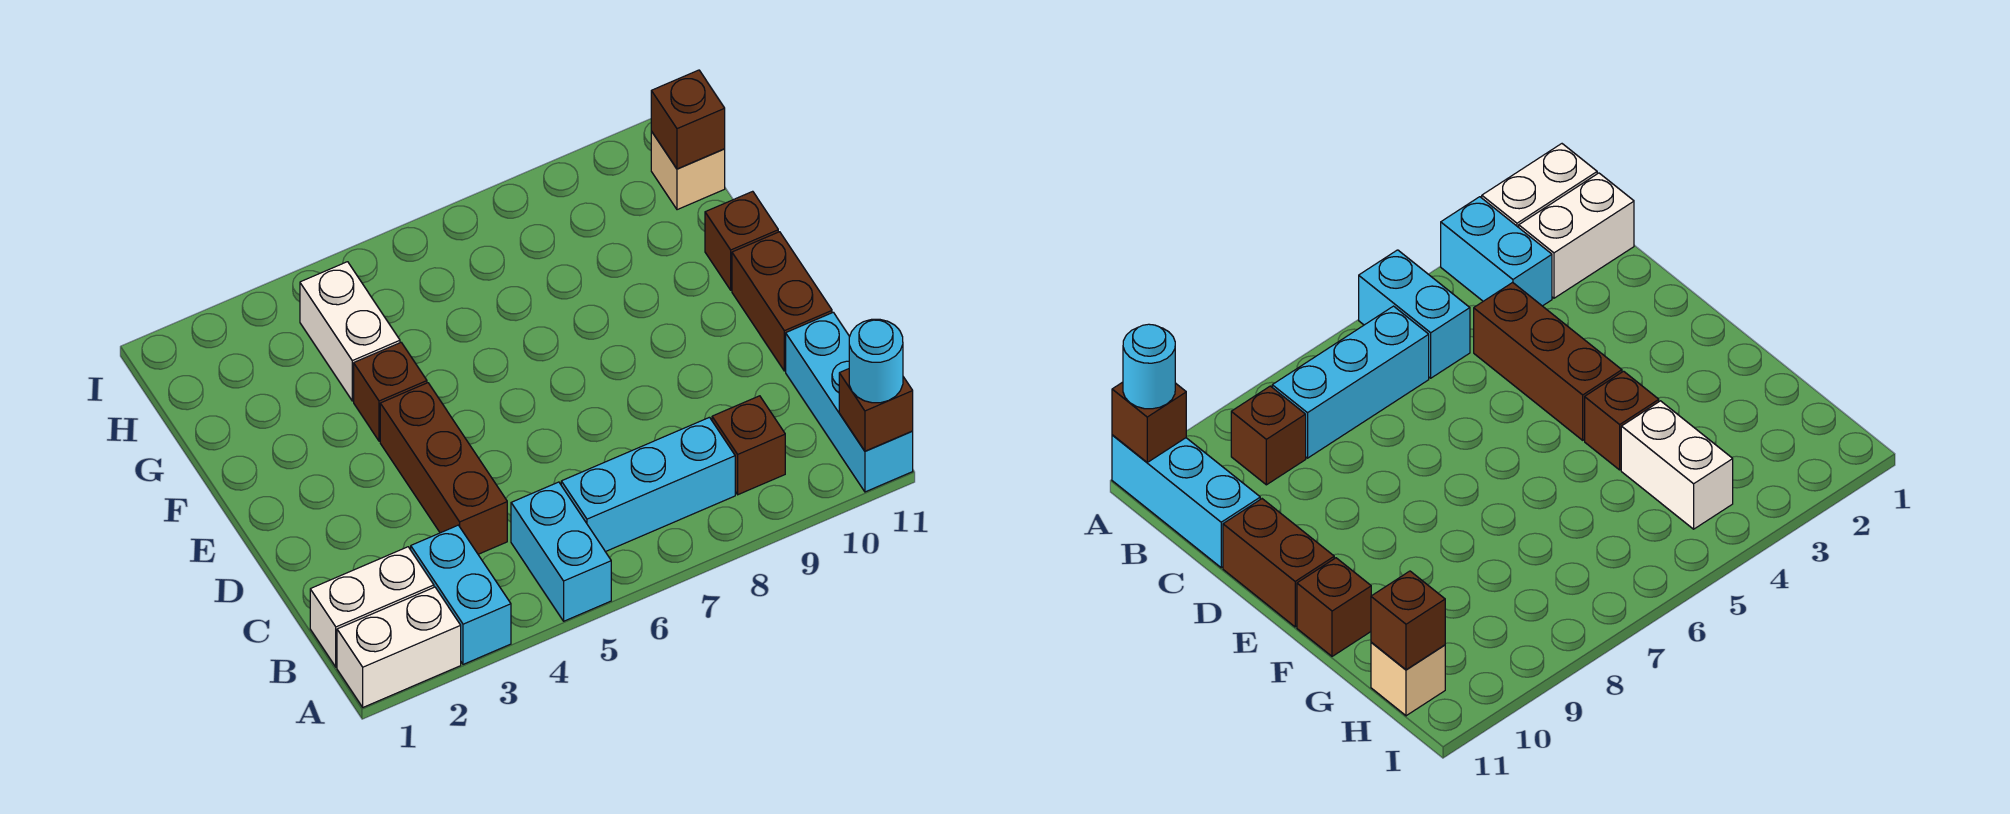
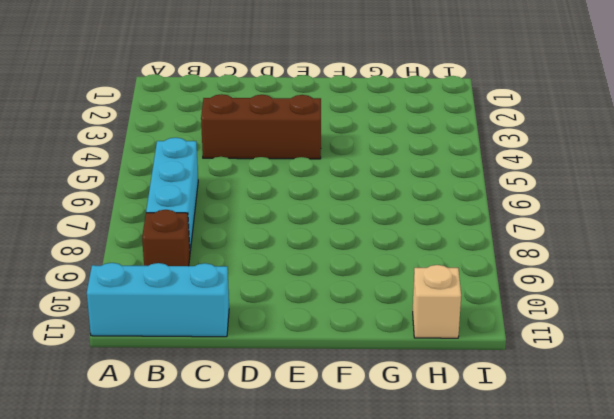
none -> white 1x2 brick [337,587,461,707]
none -> cyan 1x2 brick [411,525,511,664]
none -> cyan 1x2 brick [511,482,611,621]

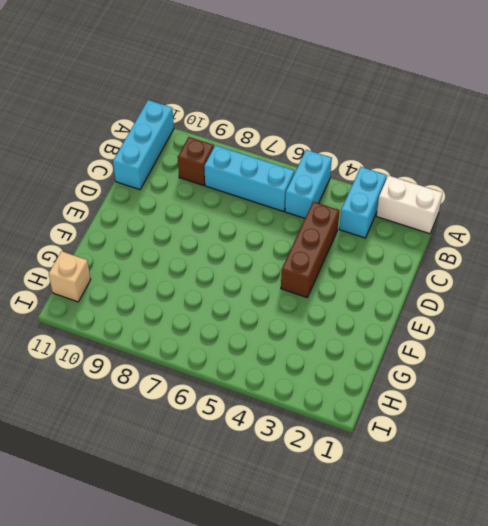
none -> white 1x2 brick [310,547,434,667]
none -> brown 1x2 brick [732,232,832,371]
none -> brown 1x1 brick [354,343,427,441]

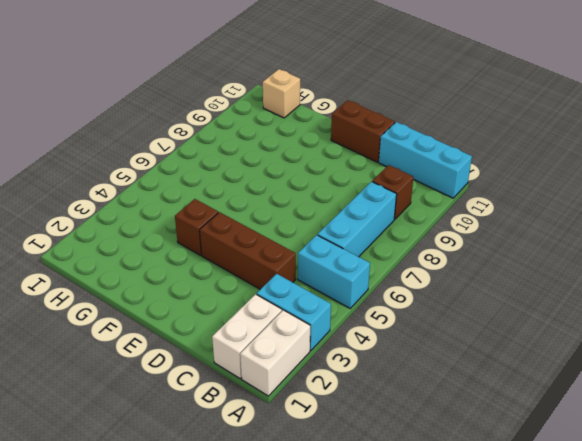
none -> brown 1x1 brick [705,191,778,290]
none -> white 1x2 brick [300,262,400,401]
none -> brown 1x1 brick [839,369,913,451]

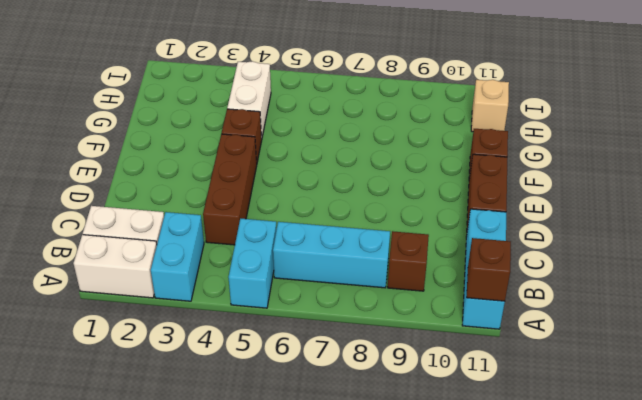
none -> brown 1x1 brick [651,70,725,169]
none -> cyan 1x1 round brick [849,319,903,403]

